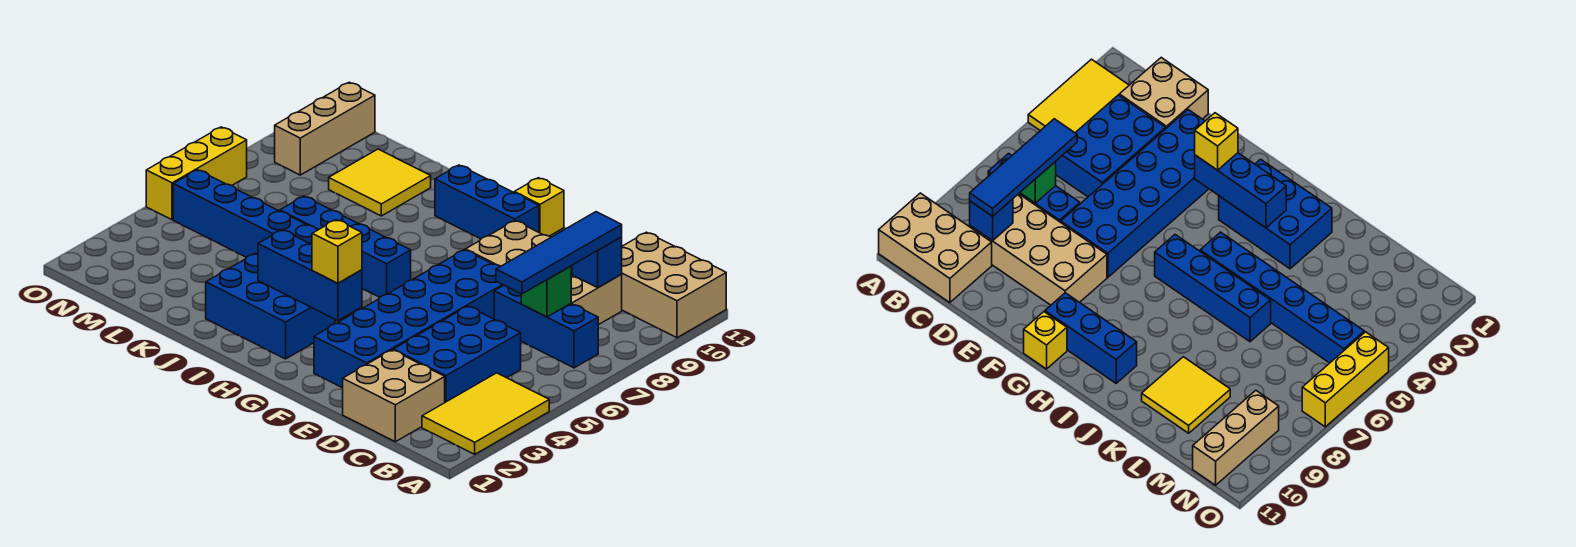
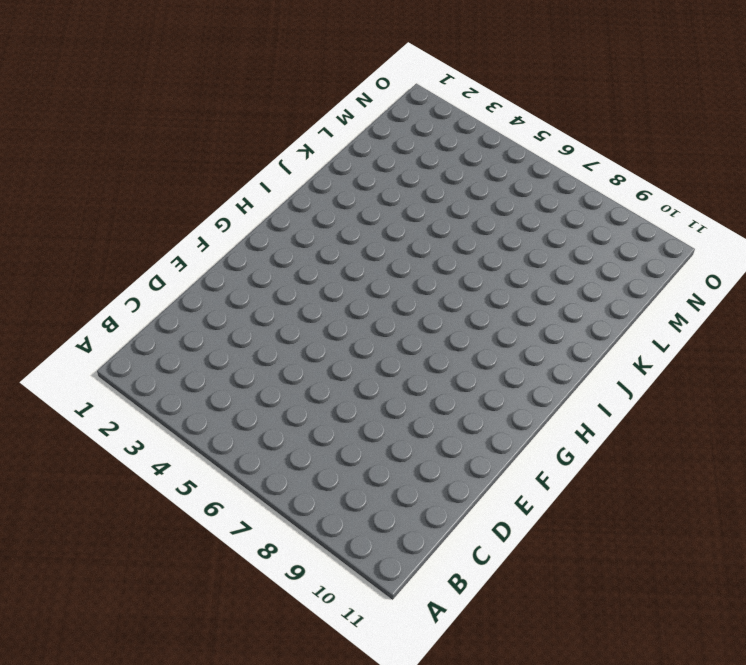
none -> yellow 2x3 tile [422,373,549,454]
none -> tan 2x3 brick [621,232,726,338]
none -> blue 1x3 brick [494,285,598,368]

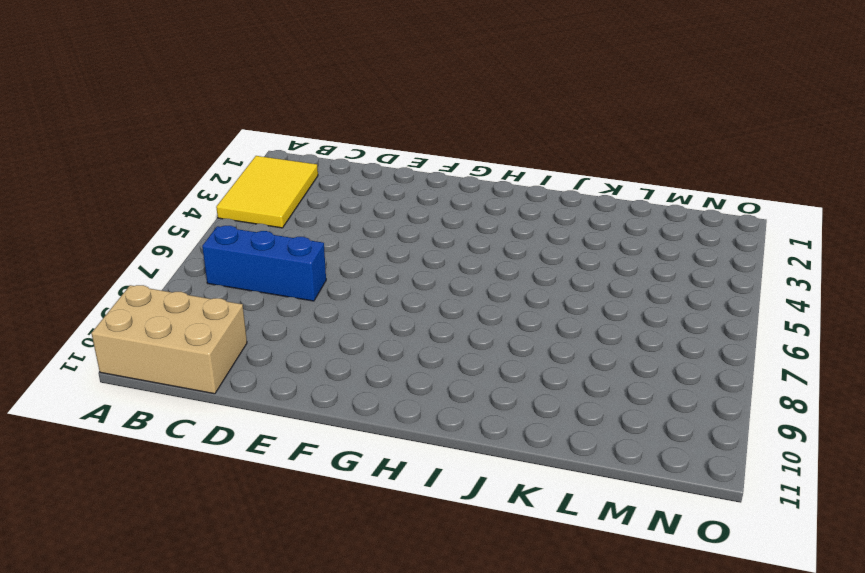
none -> tan 2x2 brick [343,350,445,442]
none -> blue 2x3 brick [393,306,521,402]
none -> tan 2x4 brick [466,221,622,325]

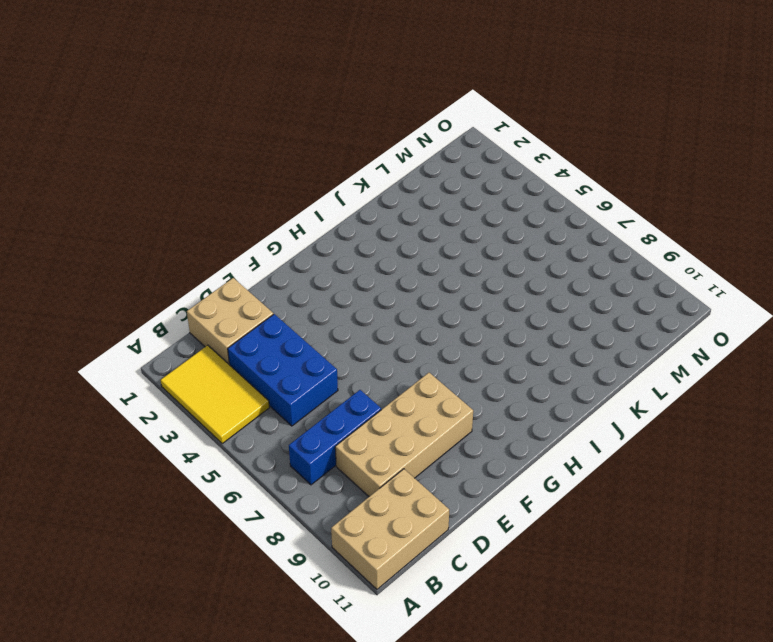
none -> blue 2x6 brick [314,250,503,388]
none -> blue 1x3 brick [435,165,539,239]
none -> yellow 1x1 brick [514,178,564,236]

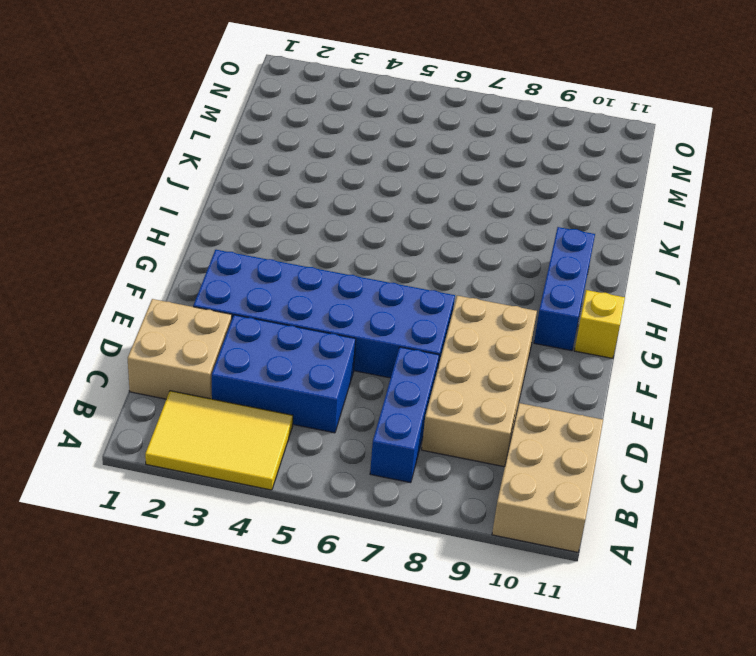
none -> blue 2x3 brick [206,254,335,359]
none -> blue 1x4 brick [280,196,411,297]
none -> blue 1x6 brick [173,170,317,257]

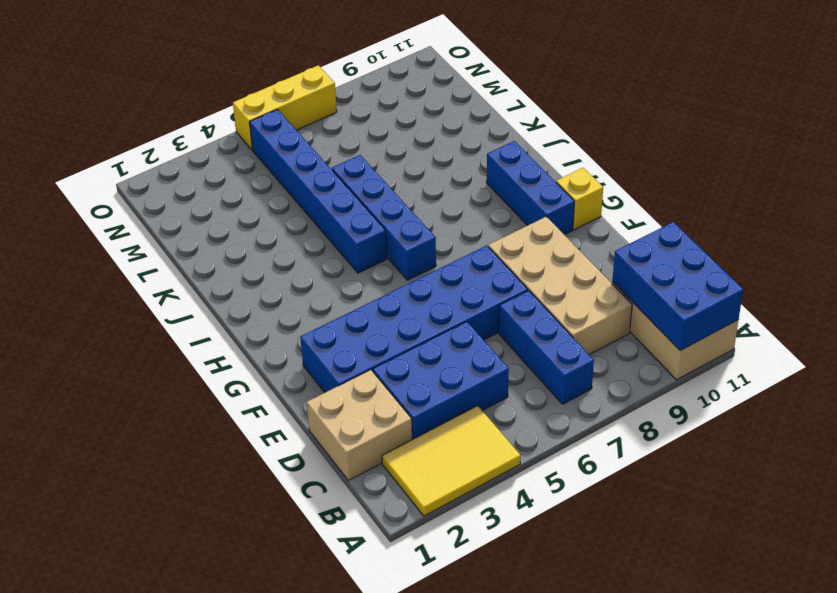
blue 2x3 brick [612,222,743,351] -> blue 2x3 brick moved to [206,254,335,359]
none -> yellow 2x2 tile [329,149,431,216]
none -> tan 1x3 brick [275,82,375,175]
none -> green 1x1 brick [521,266,571,317]

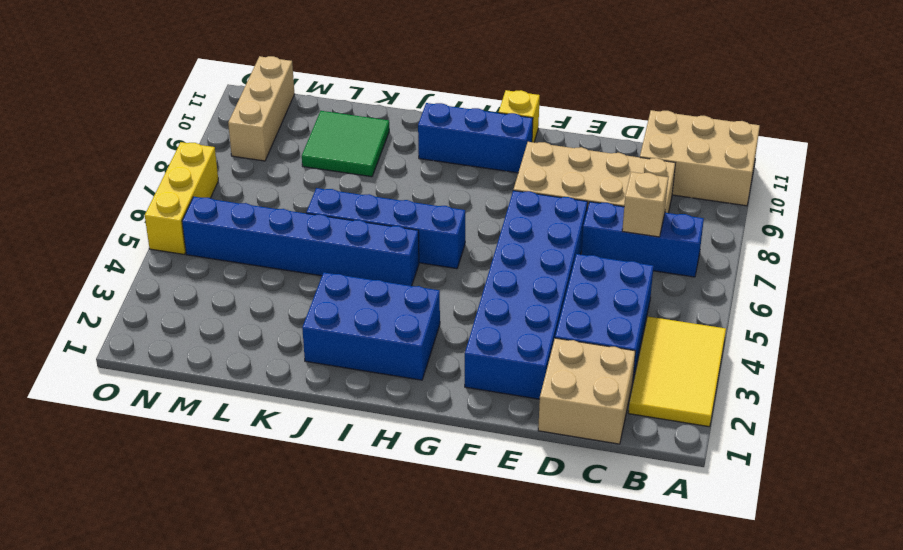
tan 1x1 brick [622,172,668,237] -> green 1x1 brick [521,266,571,317]
green 2x2 tile [302,111,389,177] -> yellow 2x2 tile [329,149,431,216]
none -> blue 1x1 brick [572,237,622,288]
none -> blue 1x3 brick [258,230,362,321]
none -> blue 1x4 tile [496,212,622,294]

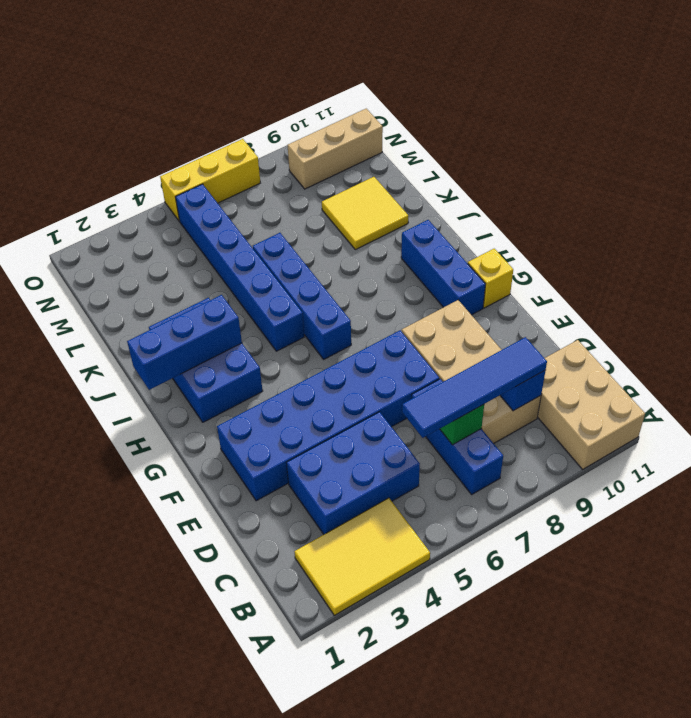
blue 1x3 brick [127,295,242,390] -> blue 1x3 brick turned to [258,230,362,321]
none -> tan 2x2 brick [343,350,445,442]
none -> yellow 1x1 brick [312,220,362,283]

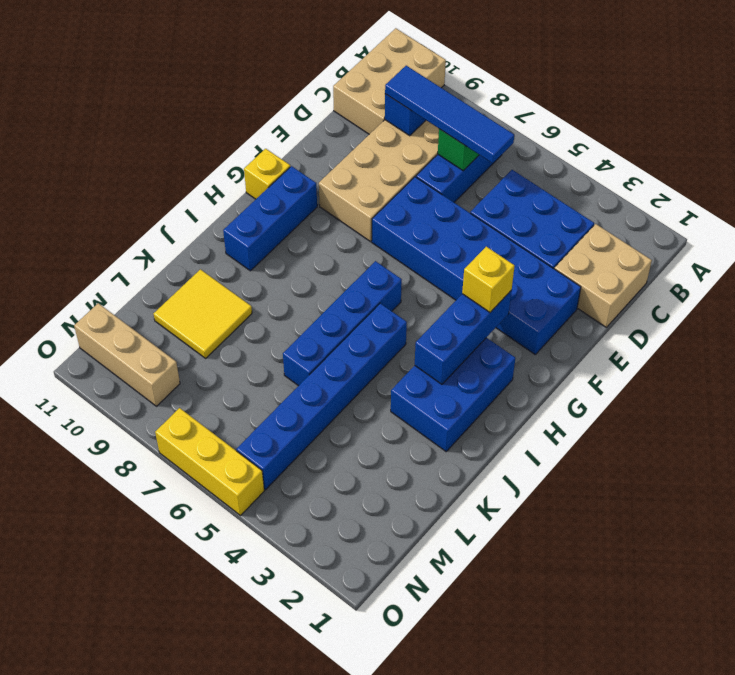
none -> yellow 2x3 tile [422,373,549,454]

